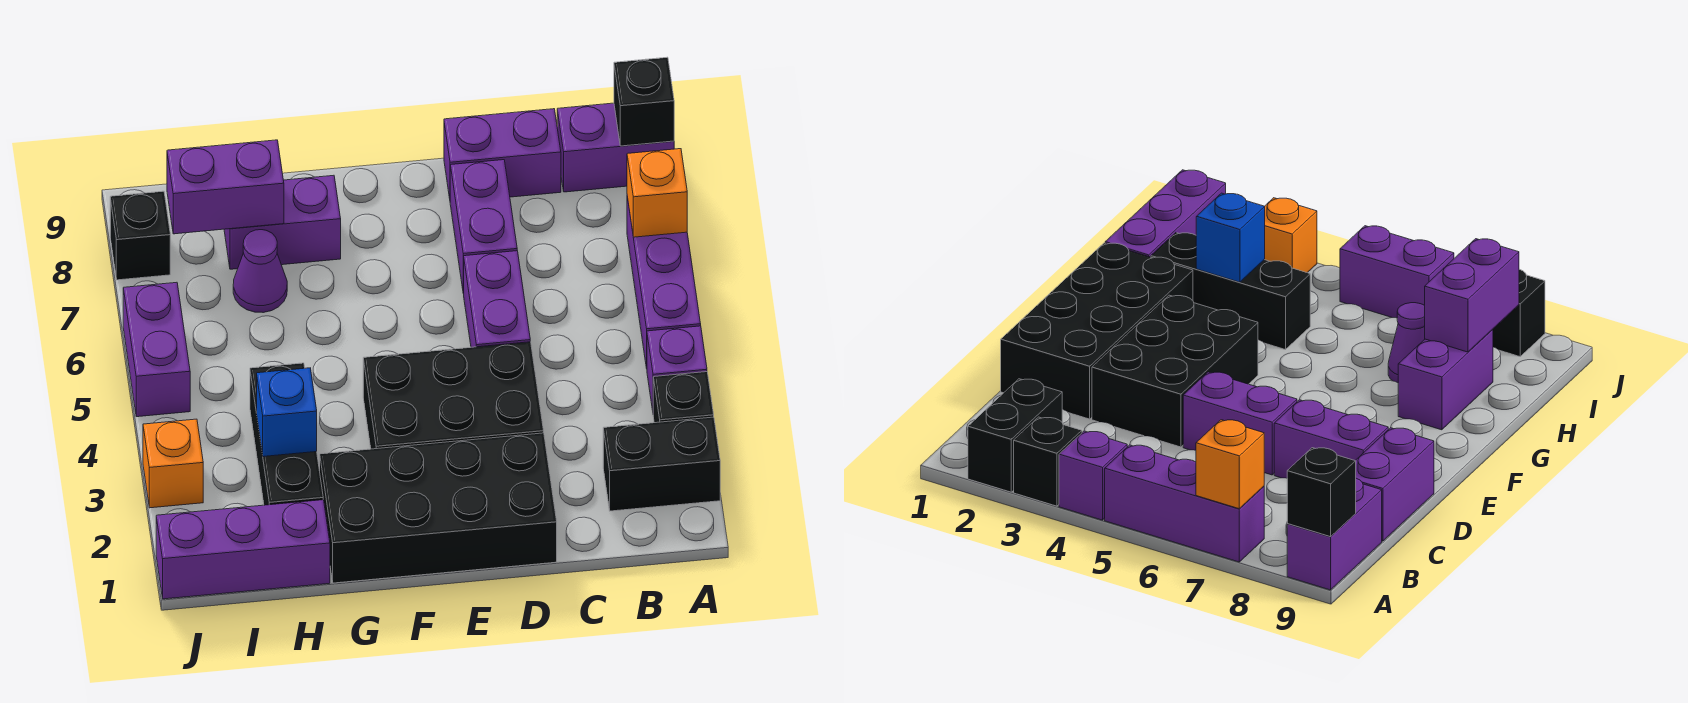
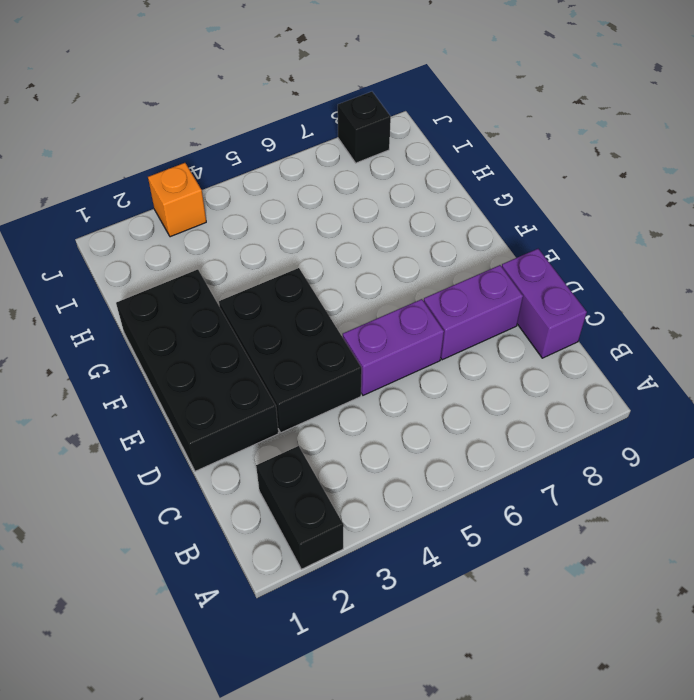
none -> black 1x1 brick [653,372,714,423]
none -> purple 1x1 brick [647,326,707,410]
none -> purple 1x3 brick [627,197,701,368]

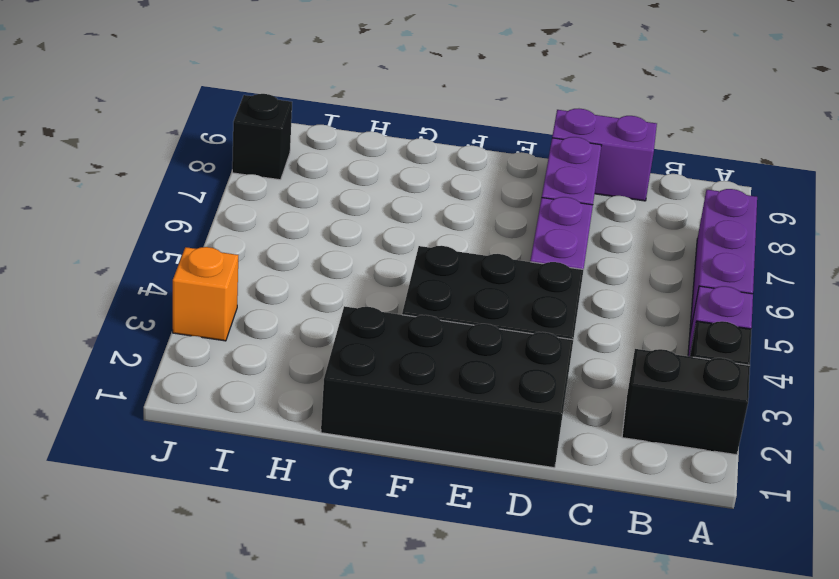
none -> purple 1x2 brick [557,103,674,192]
none -> purple 1x2 brick [224,175,341,269]
none -> purple 1x3 brick [156,500,330,599]

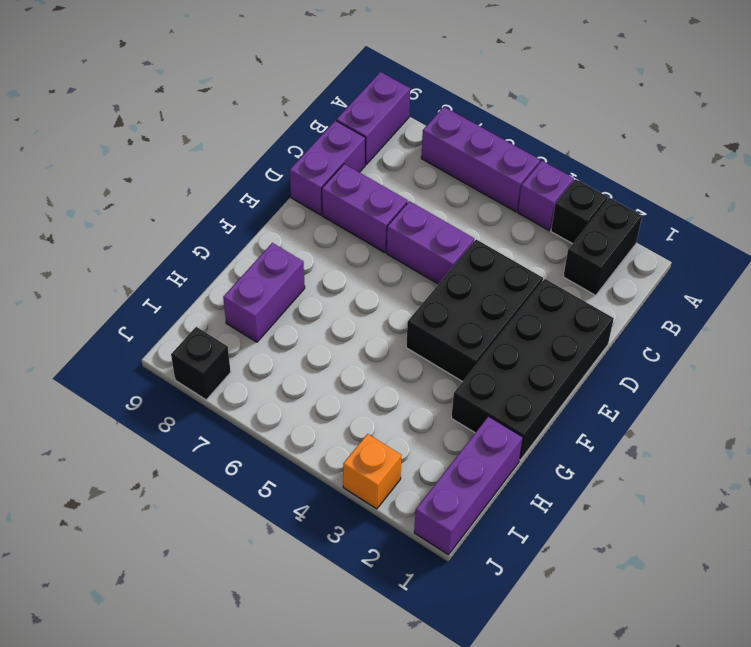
none -> black 1x3 brick [250,363,323,505]
none -> purple 1x1 cone [233,230,287,313]
none -> purple 1x2 brick [123,282,190,417]

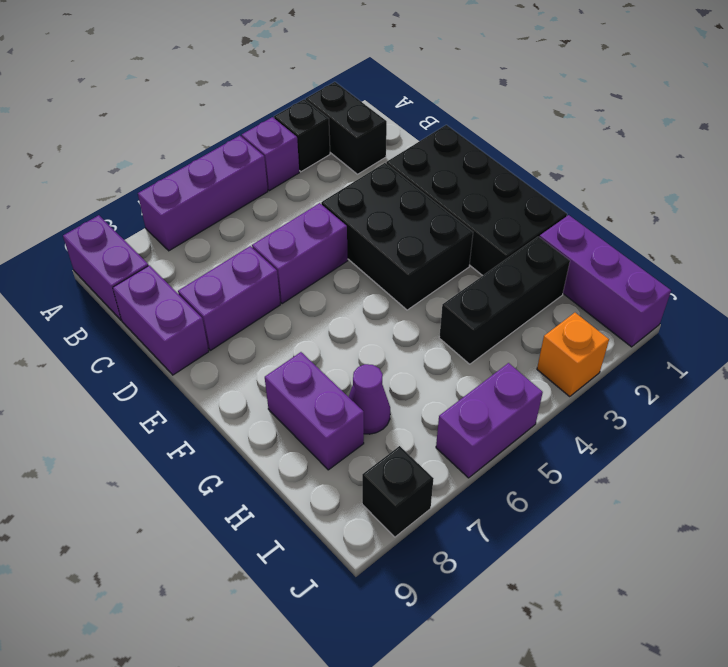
none -> orange 1x1 brick [627,149,687,237]
none -> black 1x1 brick [614,57,674,146]
none -> blue 1x1 brick [257,368,317,457]

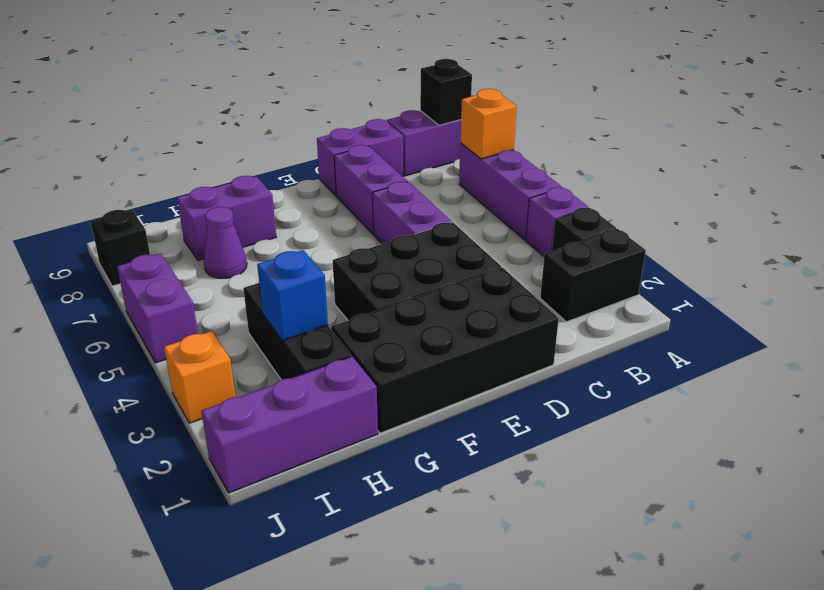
none -> purple 1x2 brick [167,140,284,234]

